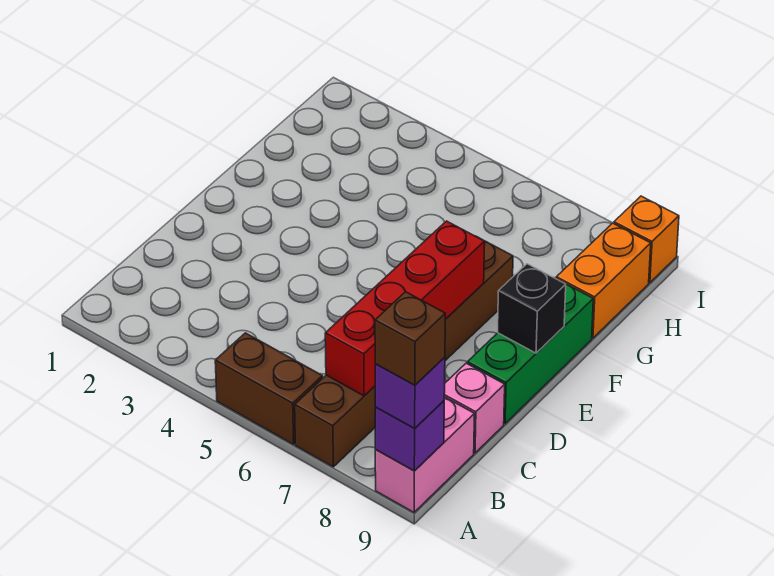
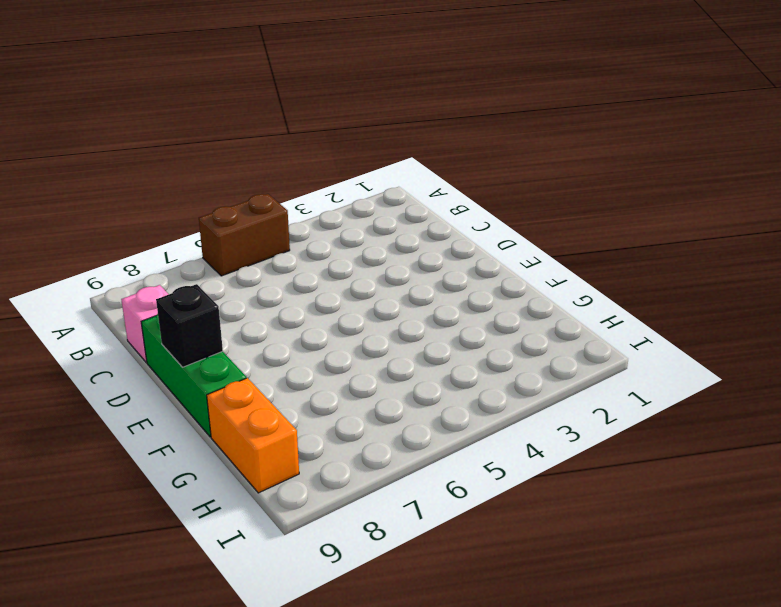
none -> brown 1x6 brick [295,236,513,467]
none -> pink 1x2 brick [375,397,474,512]
none -> orange 1x1 brick [614,196,679,283]

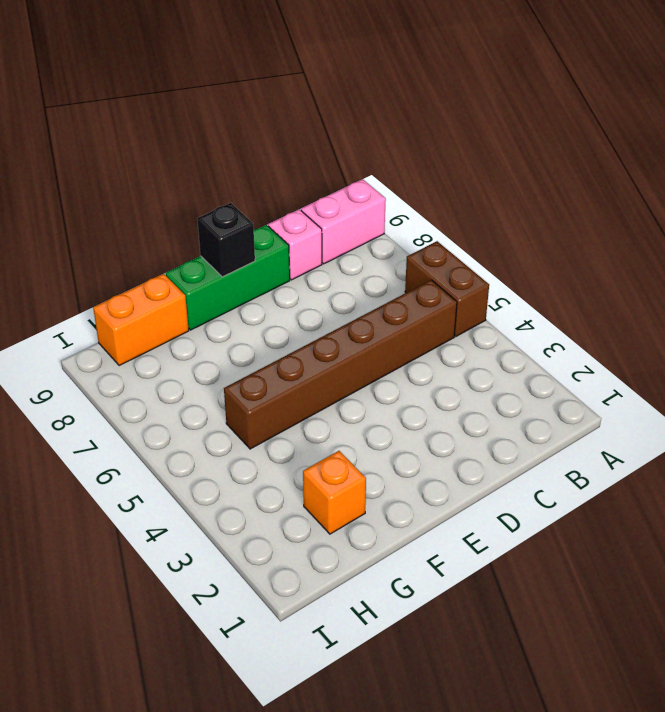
brown 1x6 brick [224,280,457,449] -> brown 1x6 brick moved to [295,236,513,467]
orange 1x1 brick [303,451,366,534] -> orange 1x1 brick moved to [614,196,679,283]
none -> purple 1x1 brick [375,401,444,471]
none -> red 1x4 brick [325,221,485,396]
none -> purple 1x1 brick [375,357,445,428]

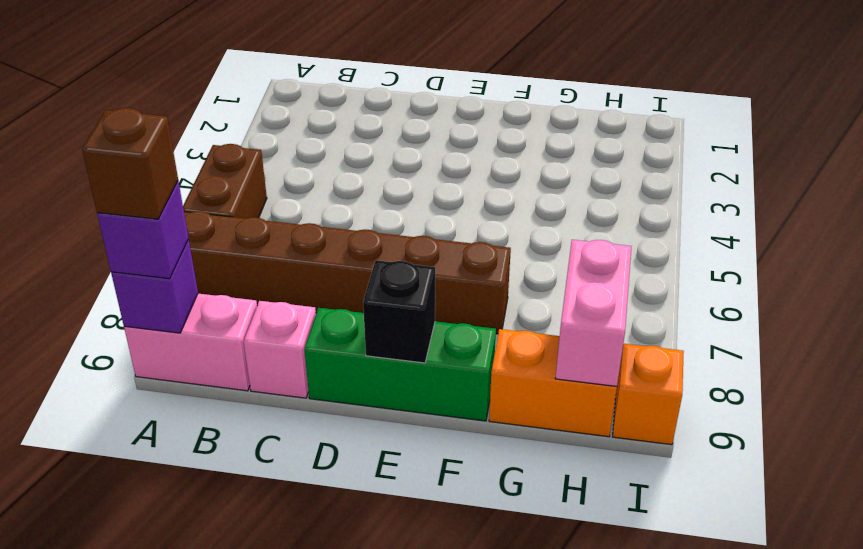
pink 1x2 brick [555,240,632,386] -> none
none -> red 1x4 brick [325,221,485,396]

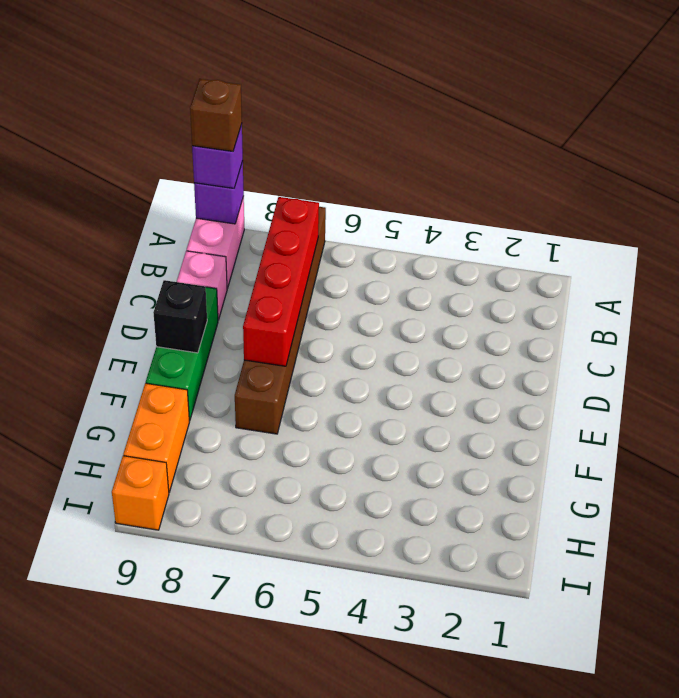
none -> brown 1x2 brick [215,333,323,444]

